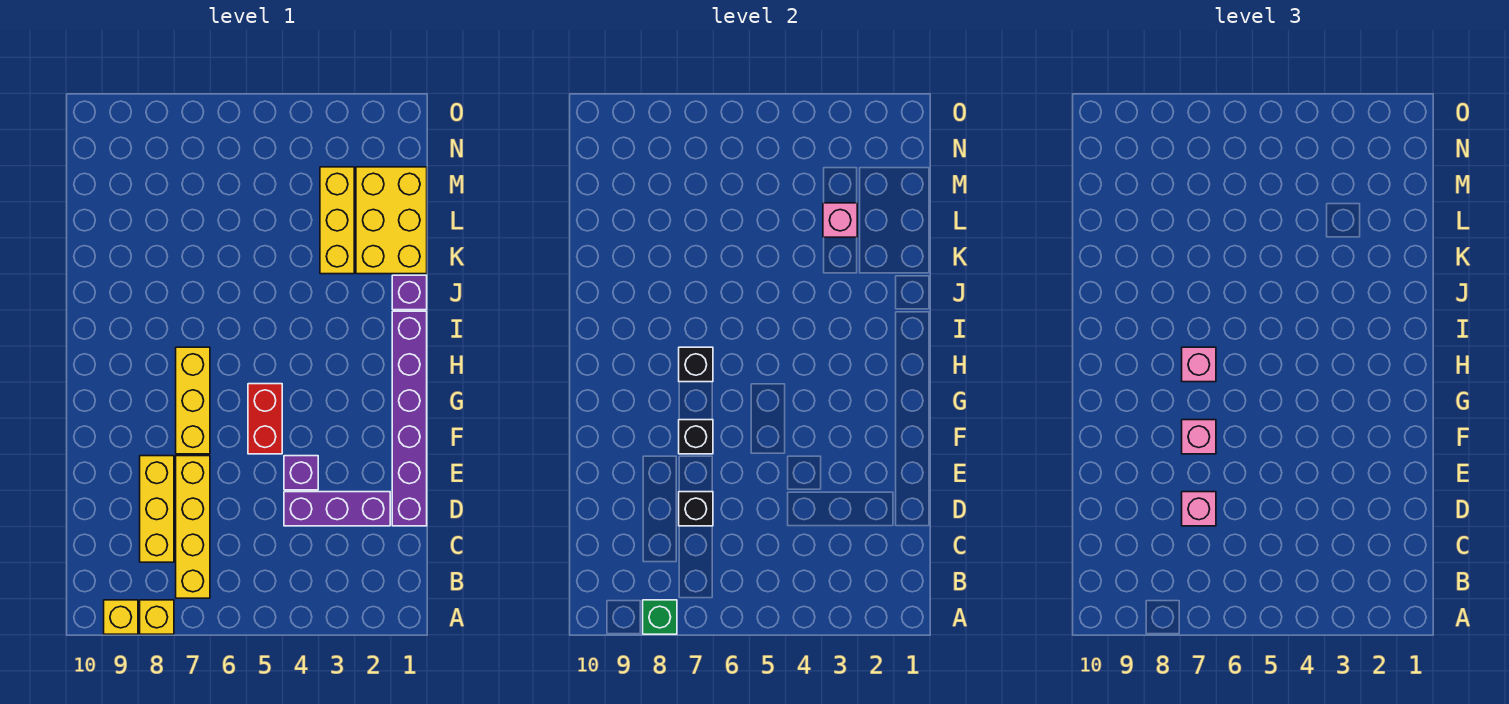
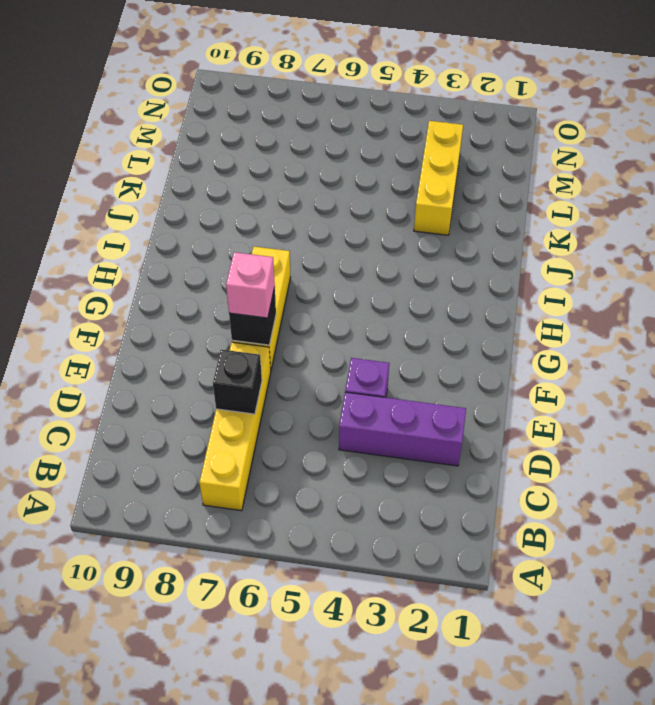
none -> yellow 1x1 brick [140,600,174,634]
none -> yellow 1x1 brick [104,600,138,634]
none -> yellow 1x3 brick [140,456,174,562]

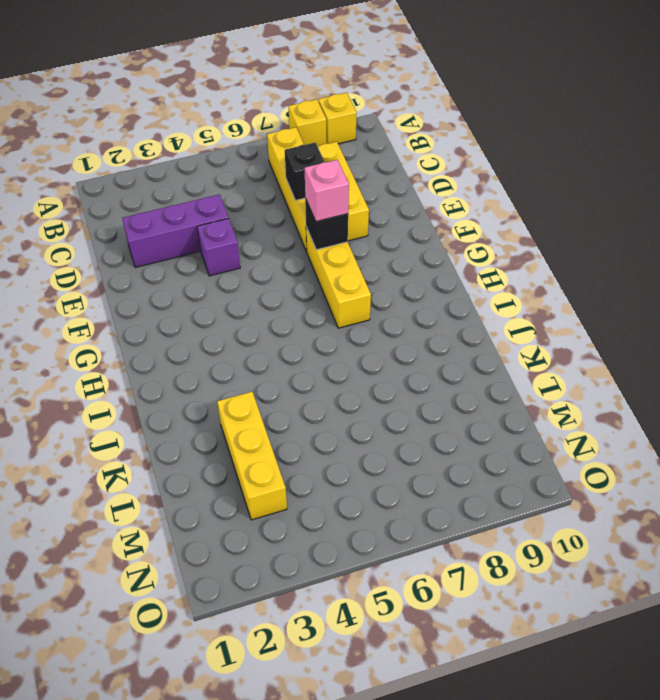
none -> purple 1x6 brick [392,311,427,526]
none -> red 1x2 brick [248,384,282,454]
none -> purple 1x1 brick [392,275,427,310]

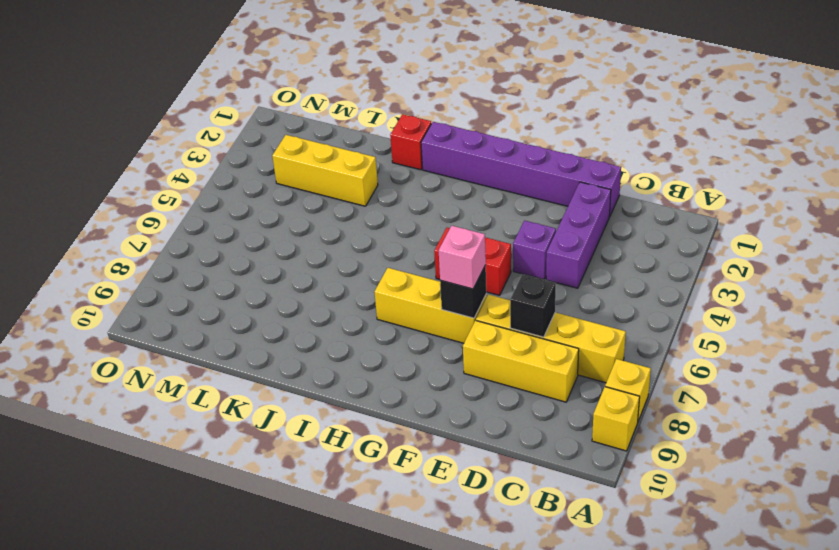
red 1x1 brick [390,114,431,170] -> purple 1x1 brick [392,275,427,310]
none -> yellow 2x3 brick [356,167,427,274]
none -> green 1x1 brick [643,600,677,634]
none -> black 1x1 brick [679,347,713,382]

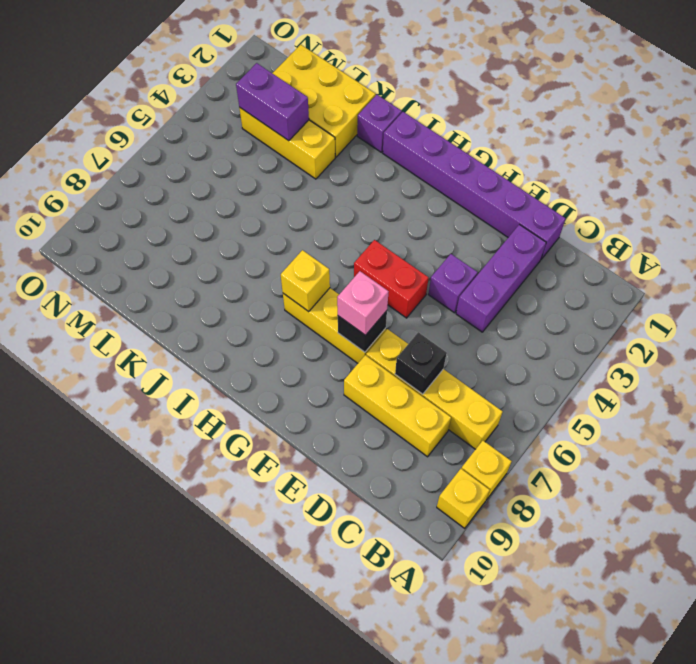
yellow 1x1 brick [281,250,330,312] -> black 1x1 brick [679,347,713,382]
purple 1x2 brick [236,63,309,141] -> pink 1x1 brick [823,203,857,237]
none -> green 1x1 brick [643,600,677,634]
none -> pink 1x1 brick [1182,492,1216,526]
none -> pink 1x1 brick [1182,347,1216,382]

